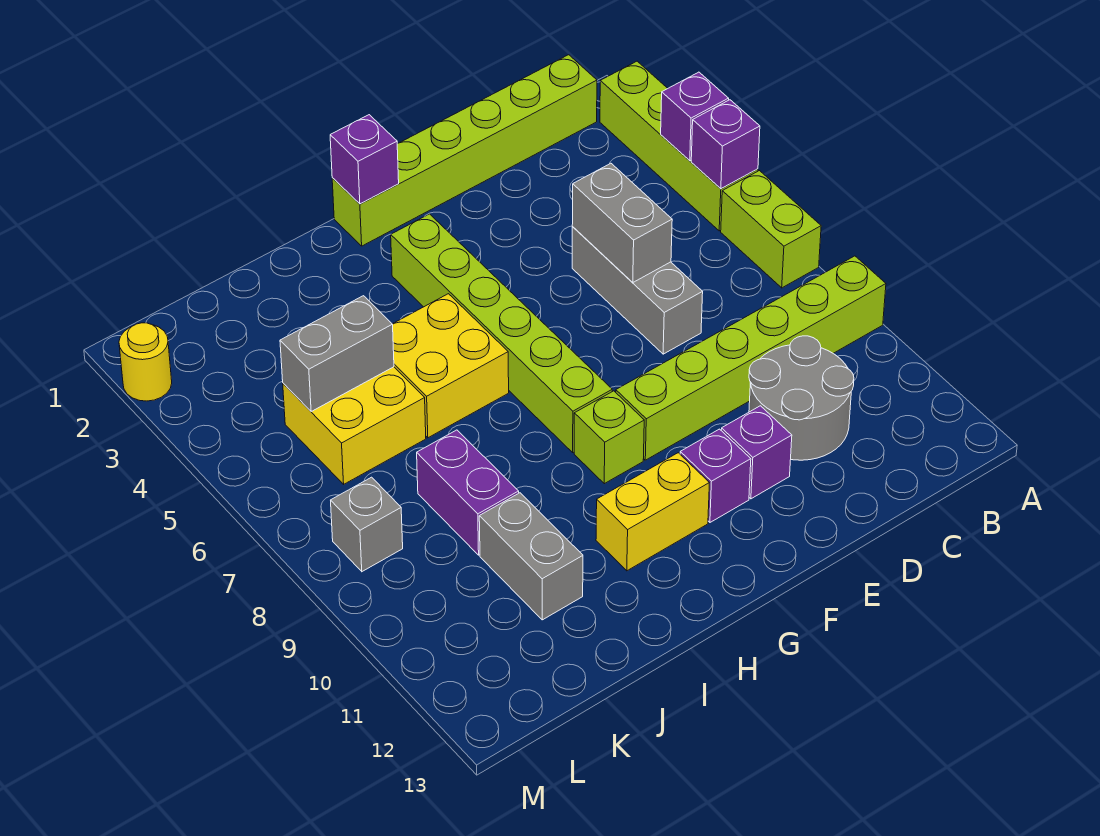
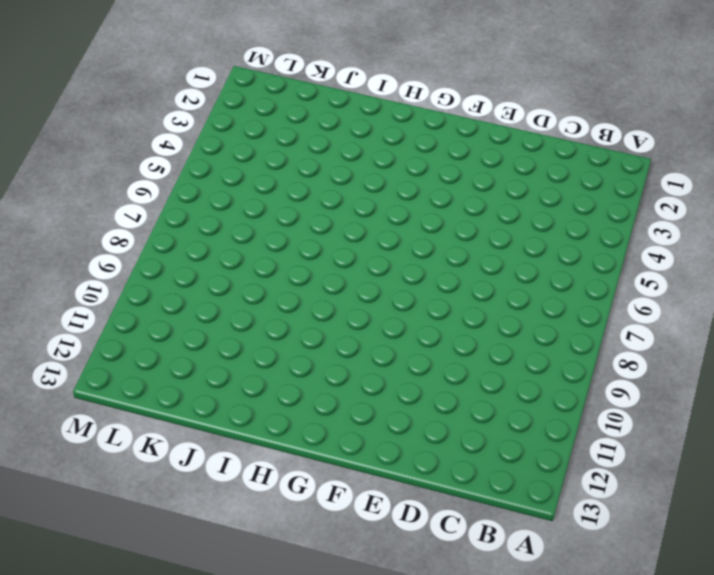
none -> lime 1x4 brick [600,61,758,231]
none -> lime 1x2 brick [721,171,821,288]
none -> lime 1x6 brick [616,256,886,460]

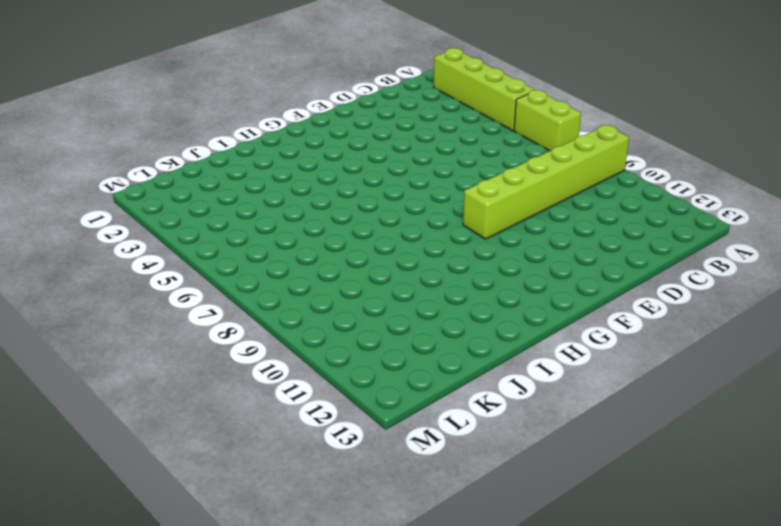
none -> lime 1x6 brick [332,55,597,246]
none -> grey 2x2 round brick [749,336,854,460]
none -> grey 1x3 brick [572,227,703,354]

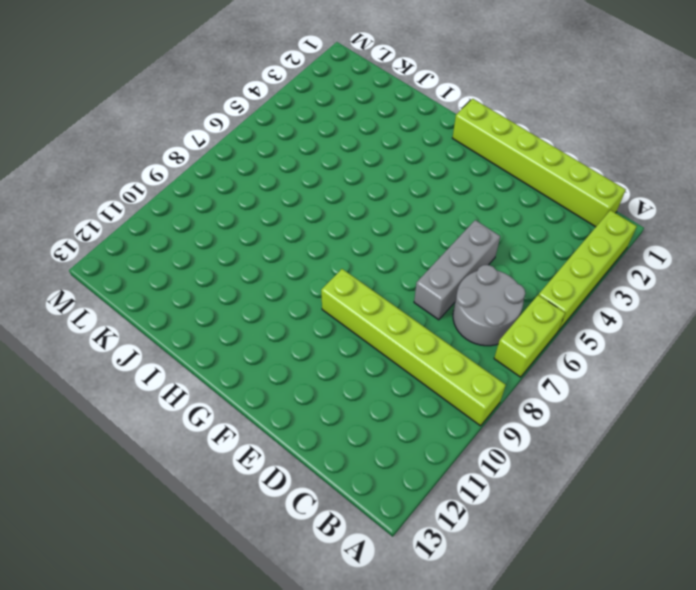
grey 2x2 round brick [453,265,525,346] -> grey 2x2 round brick moved to [749,336,854,460]
none -> purple 1x1 brick [721,406,792,499]
none -> purple 1x1 brick [680,429,751,522]
none -> lime 1x6 brick [391,214,612,452]

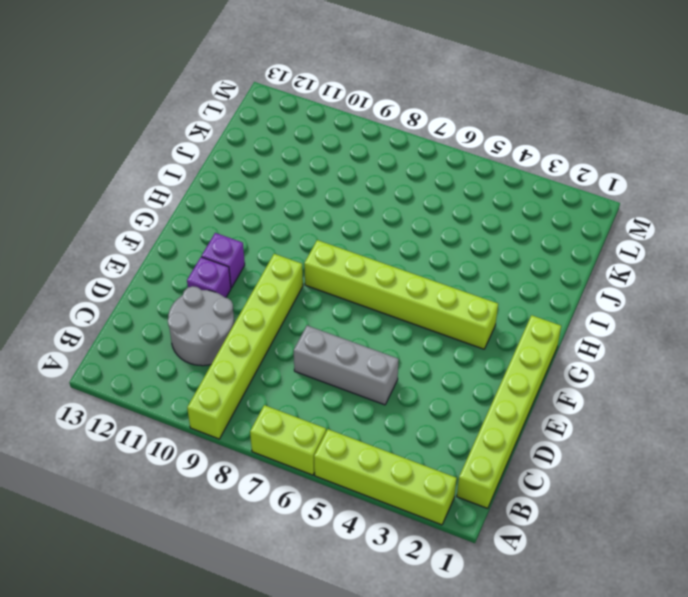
none -> lime 1x1 brick [574,391,644,484]
none -> yellow 1x2 brick [596,453,709,571]
none -> yellow 2x2 brick [393,294,509,438]

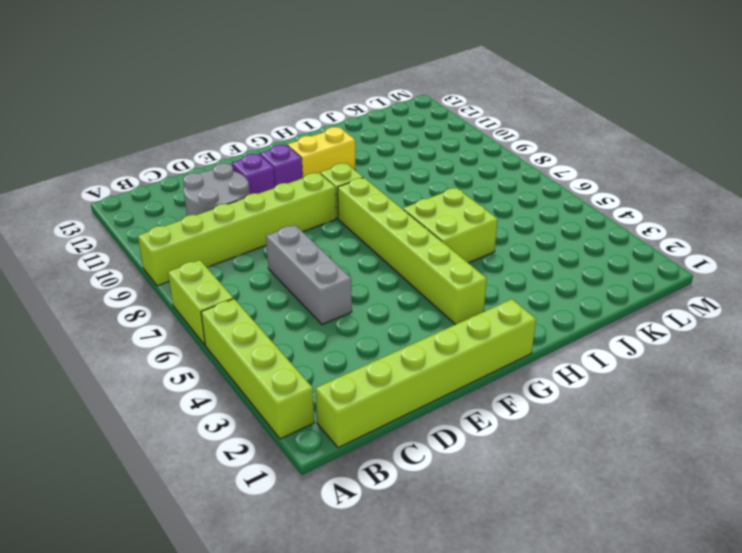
lime 2x2 brick [403,188,498,263] -> yellow 2x2 brick [393,294,509,438]
none -> yellow 2x2 brick [283,367,426,484]
none -> purple 1x2 brick [417,430,519,555]
none -> grey 1x2 brick [479,493,583,620]

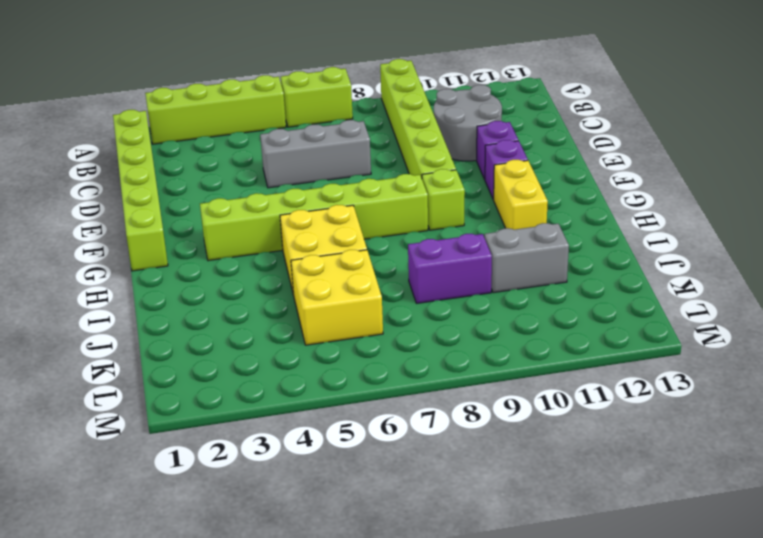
none -> grey 1x1 brick [331,477,403,571]
none -> yellow 1x1 round brick [119,323,172,401]
none -> purple 1x1 brick [661,72,729,161]

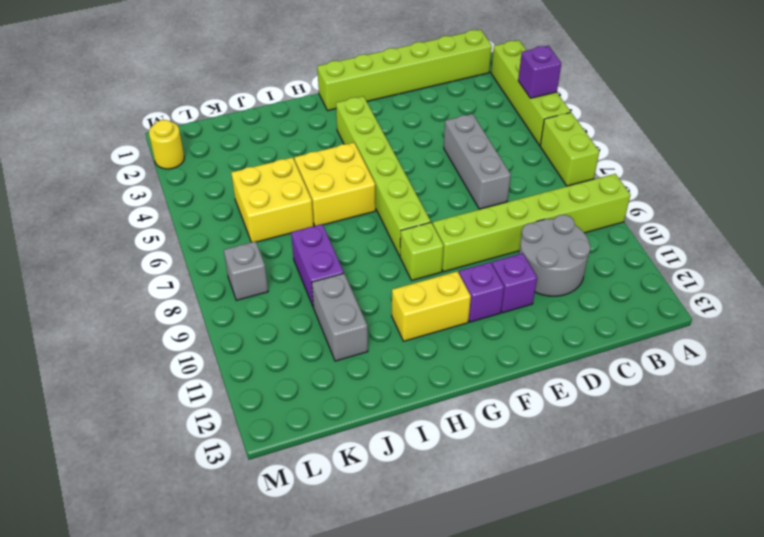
none -> purple 1x1 brick [691,100,760,189]
none -> grey 1x2 brick [572,163,672,282]
none -> purple 1x1 brick [330,115,399,204]

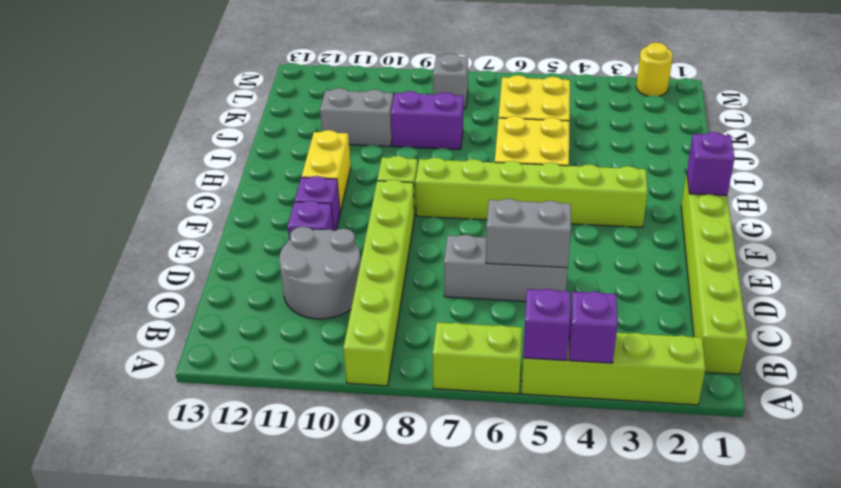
none -> grey 1x2 brick [280,296,394,411]

